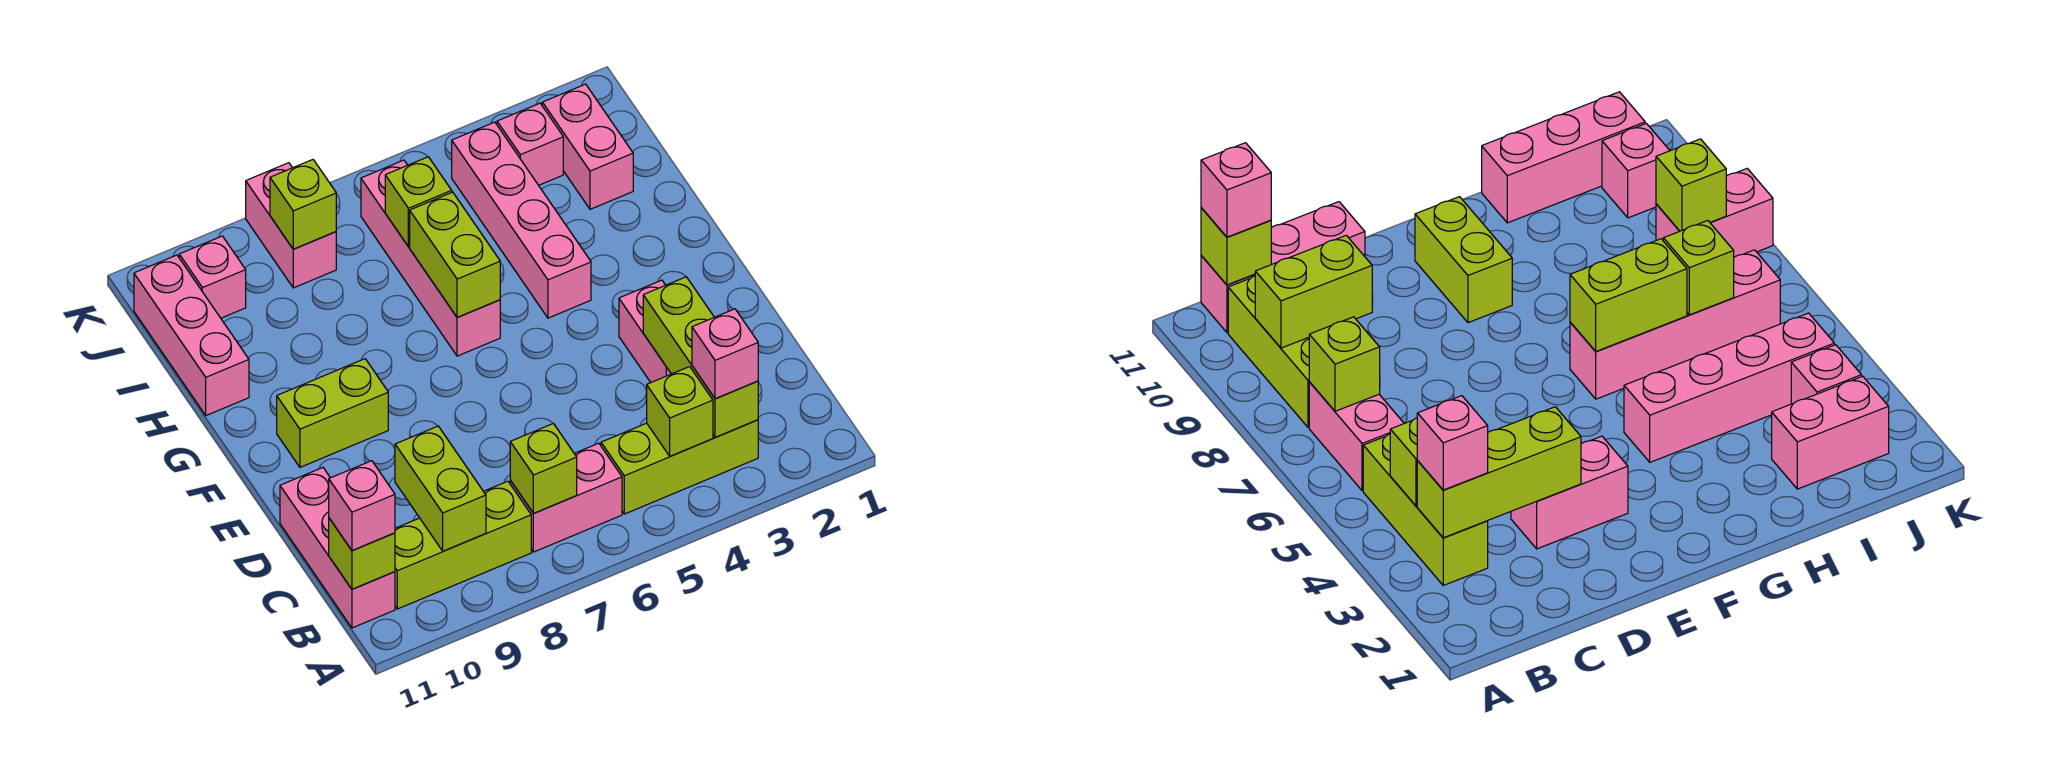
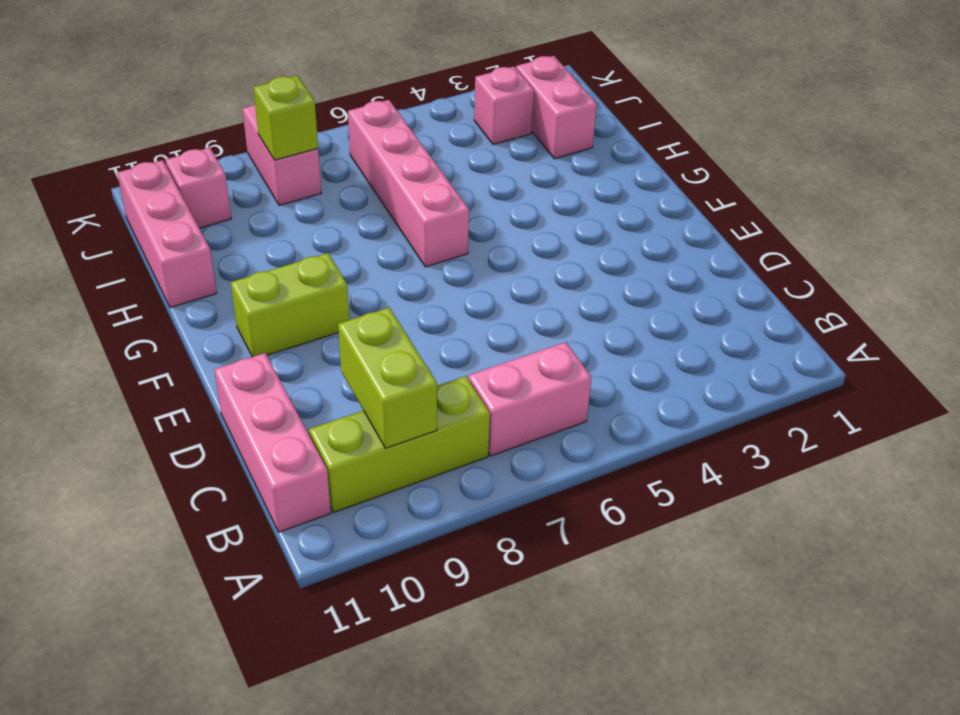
none -> lime 1x3 brick [601,420,758,514]
none -> pink 1x2 brick [619,280,671,382]
none -> pink 1x4 brick [452,122,591,318]

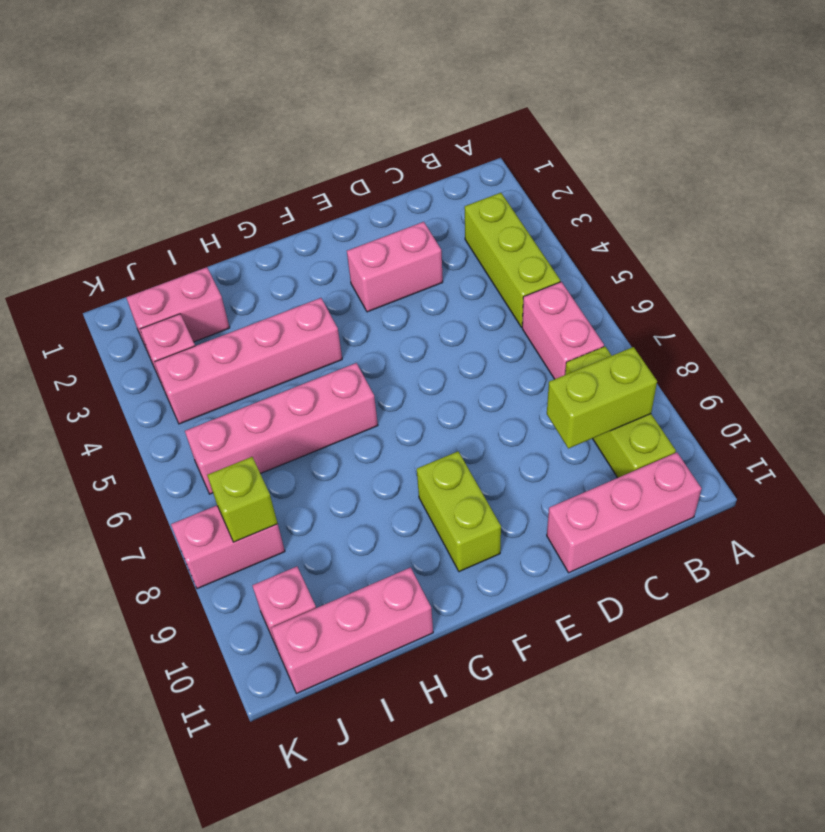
none -> lime 1x3 brick [643,277,758,438]
none -> lime 1x1 brick [647,367,713,456]
none -> lime 1x1 brick [510,424,577,513]

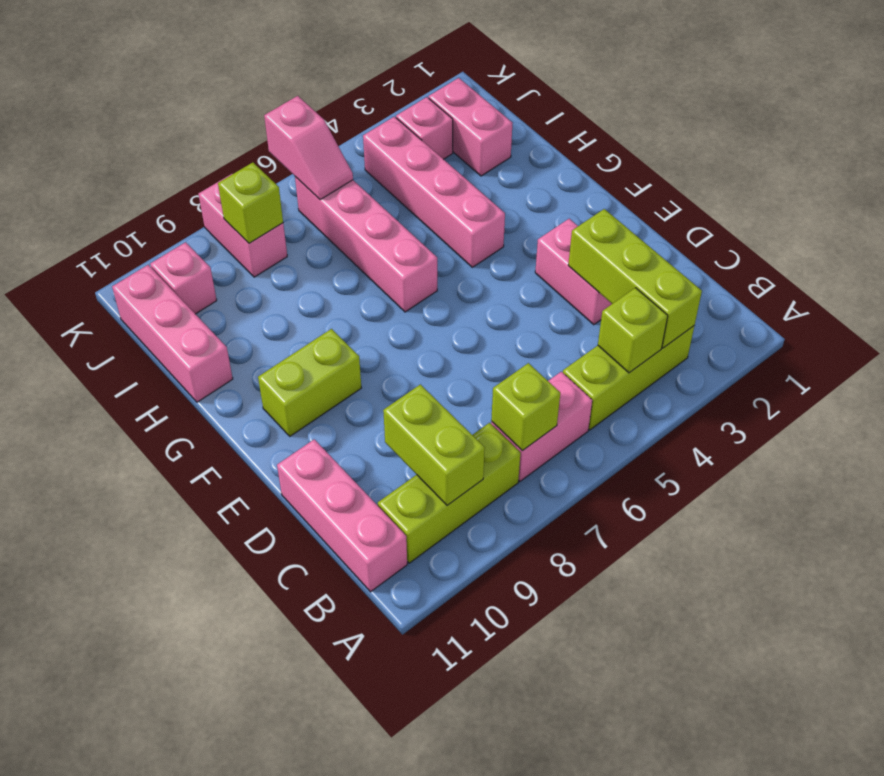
pink 1x2 slope [264,96,353,200] -> none
none -> lime 1x1 brick [329,518,395,589]
none -> lime 1x2 brick [410,192,500,318]
none -> lime 1x1 brick [385,157,452,247]

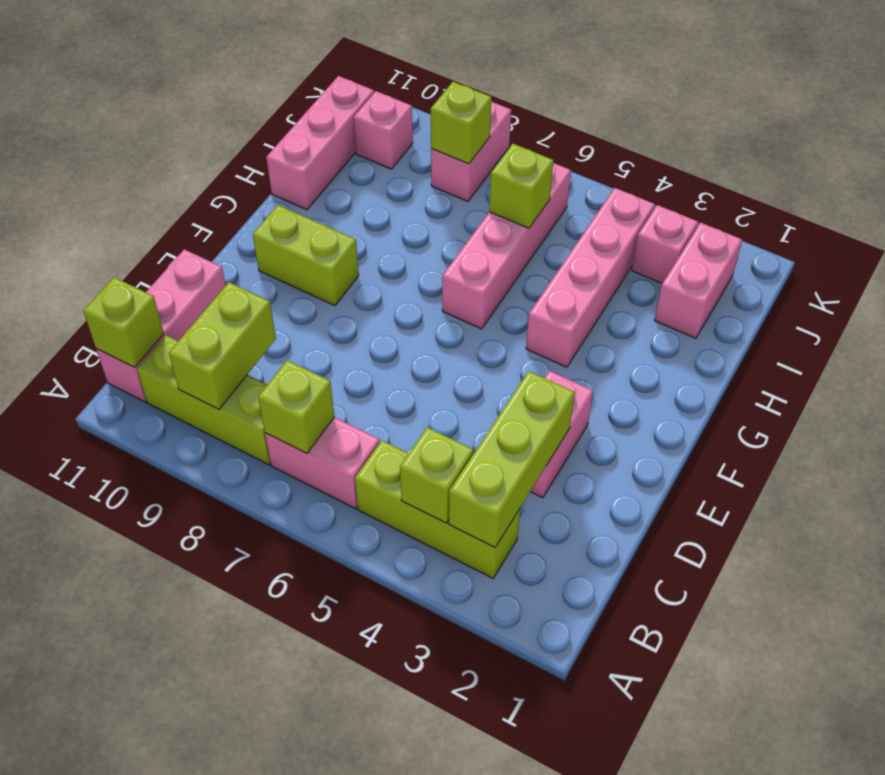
none -> lime 1x2 brick [410,192,500,318]
none -> pink 1x1 brick [692,309,758,399]
none -> pink 1x1 brick [329,461,395,551]

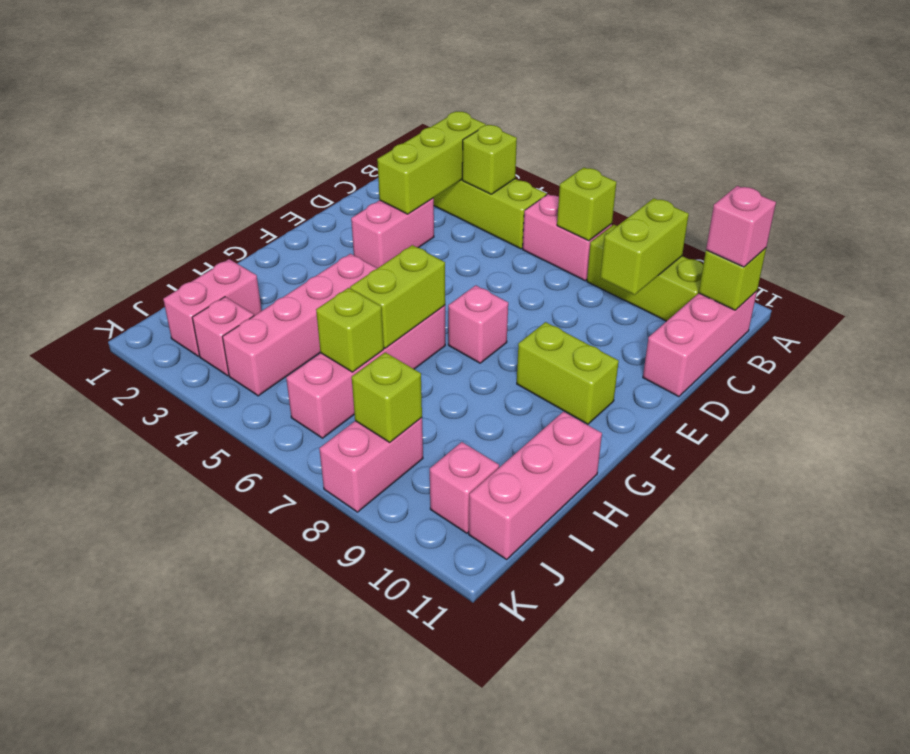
pink 1x1 brick [448,285,508,363] -> pink 1x1 brick moved to [692,309,758,399]

